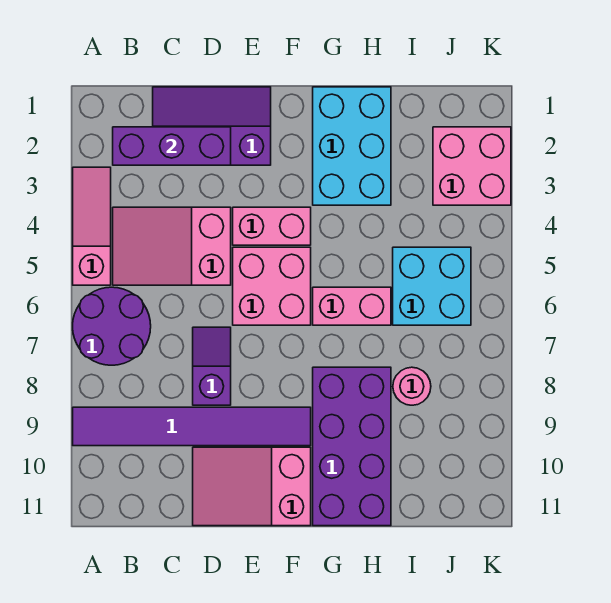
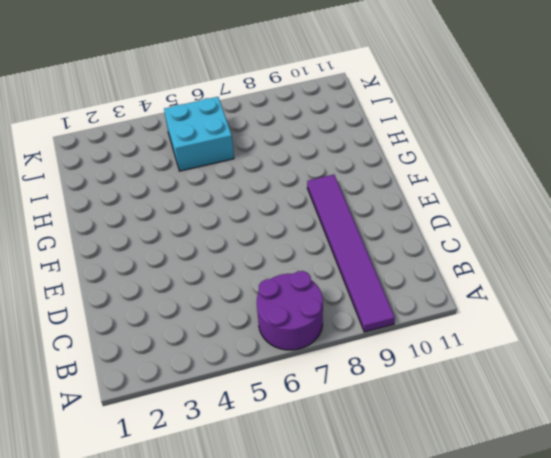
none -> pink 1x3 slope [73,167,111,285]
none -> pink 2x3 slope [113,207,231,285]
none -> purple 2x3 slope [153,87,271,165]

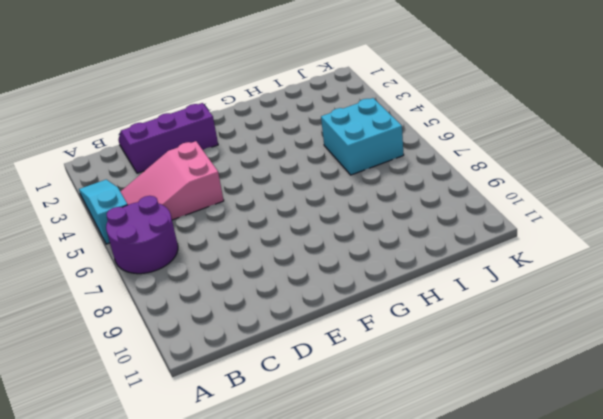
cyan 1x3 slope [79,180,128,244] -> pink 1x3 slope [73,167,111,285]
none -> purple 1x6 tile [73,407,311,446]
none -> purple 1x2 slope [193,327,231,405]
none -> pink 2x3 slope [193,447,311,526]

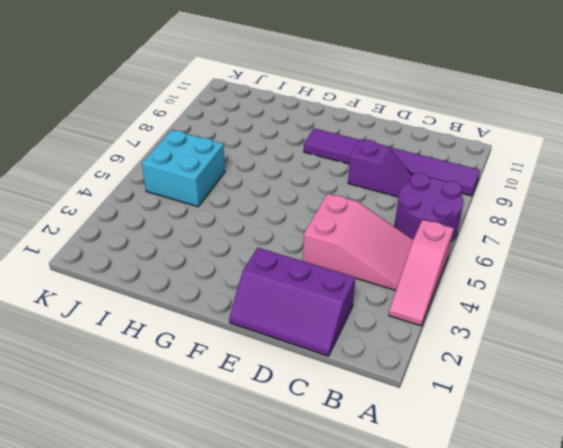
purple 1x2 slope [348,139,412,197] -> purple 1x2 slope turned to [193,327,231,405]
none -> pink 2x3 slope [193,447,311,526]
none -> pink 1x2 brick [233,207,311,245]
none -> pink 2x2 brick [233,247,311,325]

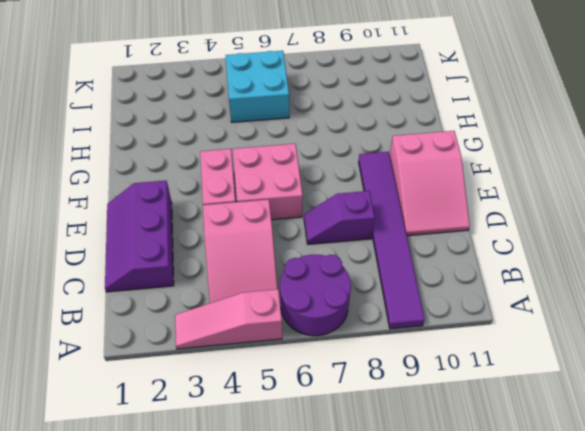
none -> cyan 2x3 brick [313,87,391,205]
none -> pink 1x2 brick [313,287,391,325]
none -> purple 2x4 brick [313,367,391,526]

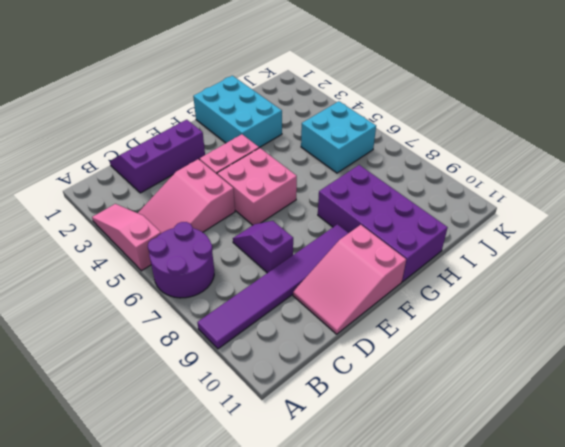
none -> pink 1x2 brick [313,287,391,325]
none -> pink 1x1 round brick [393,367,431,405]
none -> pink 2x2 brick [433,127,511,205]

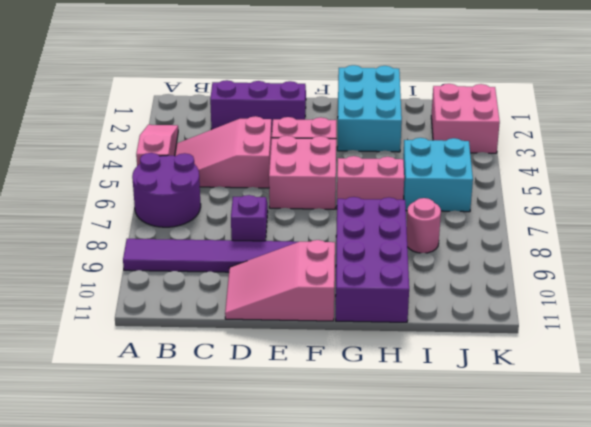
none -> purple 1x3 brick [113,127,231,165]

